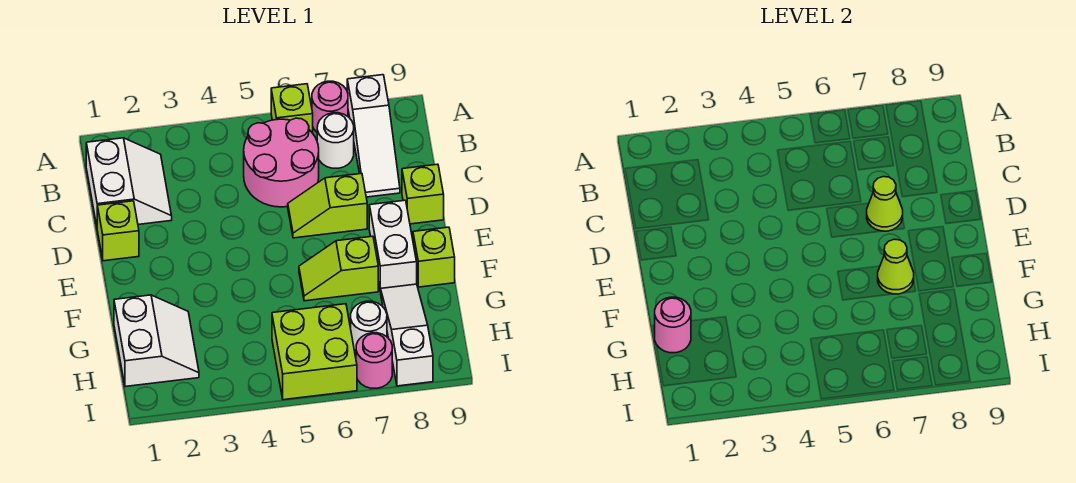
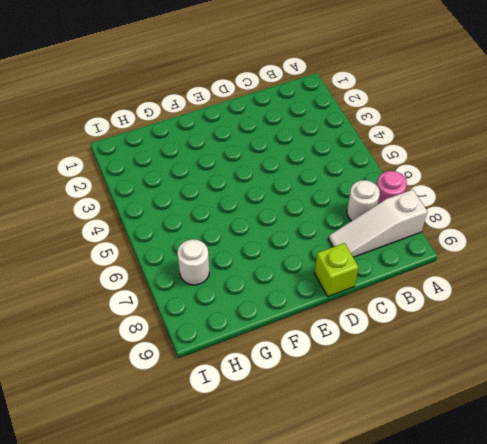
none -> lime 1x1 brick [271,84,313,133]
none -> white 2x2 slope [86,138,172,225]
none -> pink 2x2 round brick [244,118,319,207]

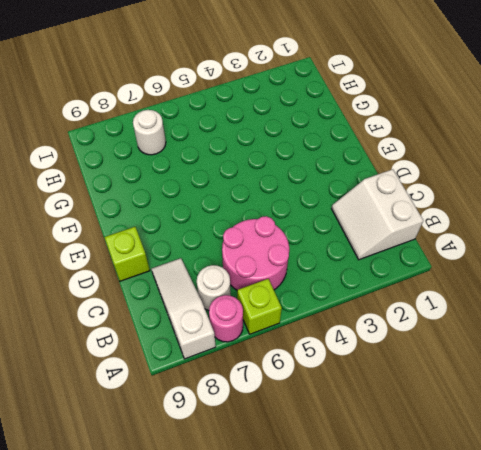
none -> lime 1x1 brick [97,201,139,261]
none -> lime 1x2 slope [288,174,367,238]
none -> white 1x2 brick [369,200,417,291]

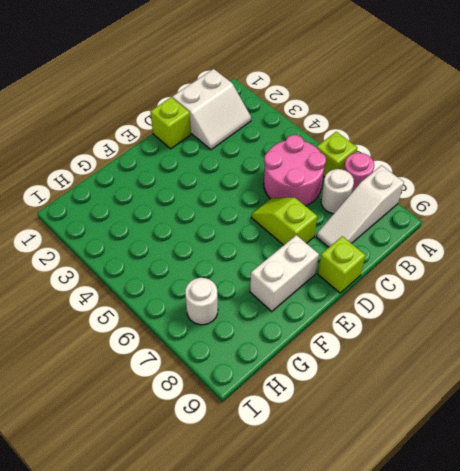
none -> lime 1x2 slope [299,236,378,301]
none -> lime 1x1 brick [413,227,455,287]
none -> white 2x2 slope [114,295,199,387]

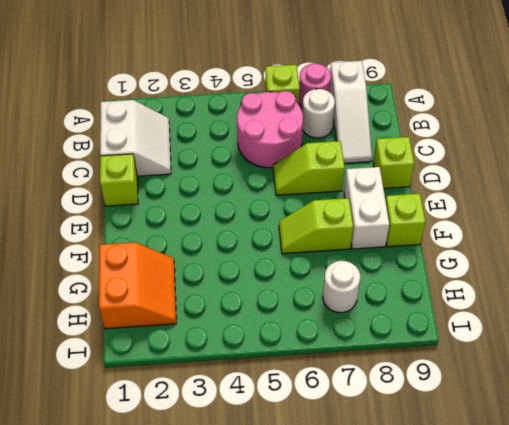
orange 2x2 slope [99,242,176,329] -> white 2x2 slope [114,295,199,387]
none -> white 1x3 slope [380,284,433,386]
none -> lime 2x2 brick [272,304,357,400]
none -> pink 1x1 round brick [356,333,392,388]

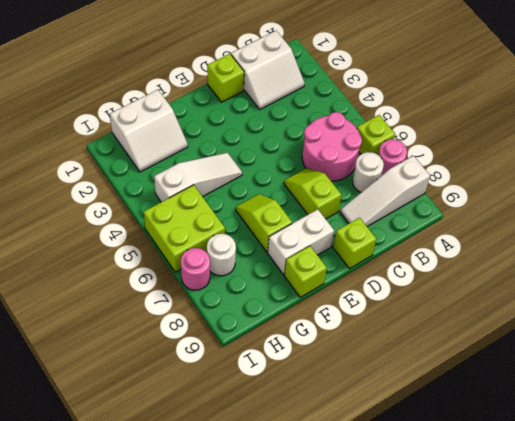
white 1x3 slope [154,153,242,202] -> white 1x3 slope moved to [380,284,433,386]
none -> lime 1x1 cone [867,177,903,231]
none -> lime 1x1 cone [878,239,914,294]
none -> pink 1x1 round brick [655,297,691,353]

